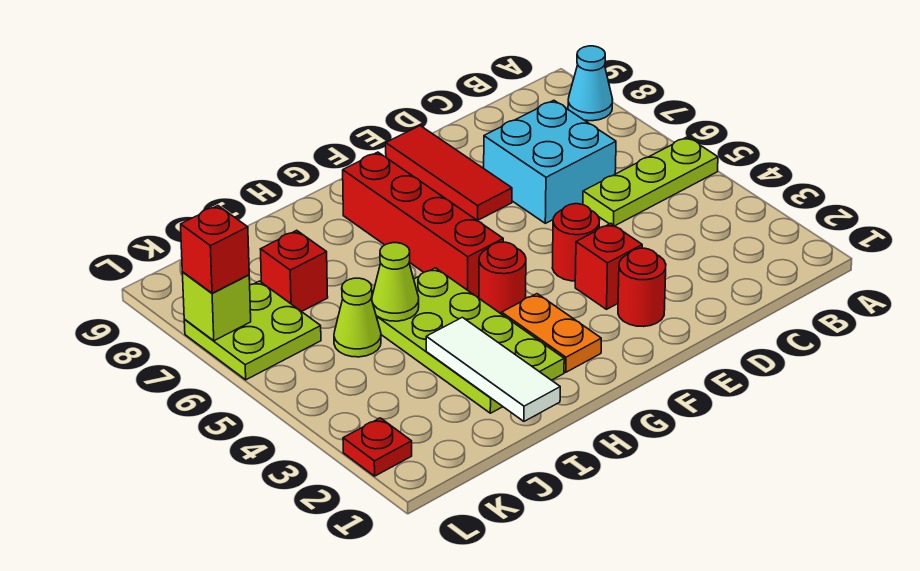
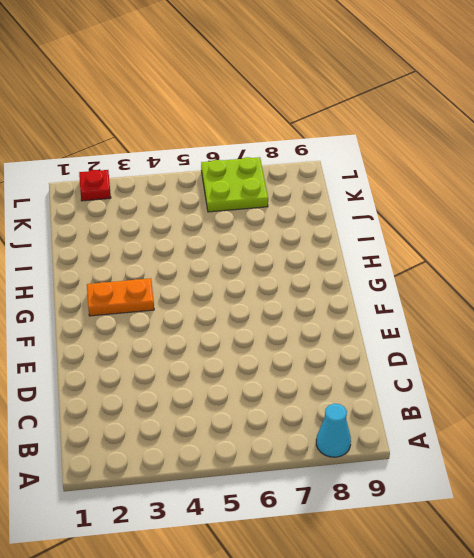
none -> lime 1x3 plate [583,137,718,226]
none -> cyan 2x2 brick [484,100,616,223]
none -> red 1x1 round brick [618,248,666,327]

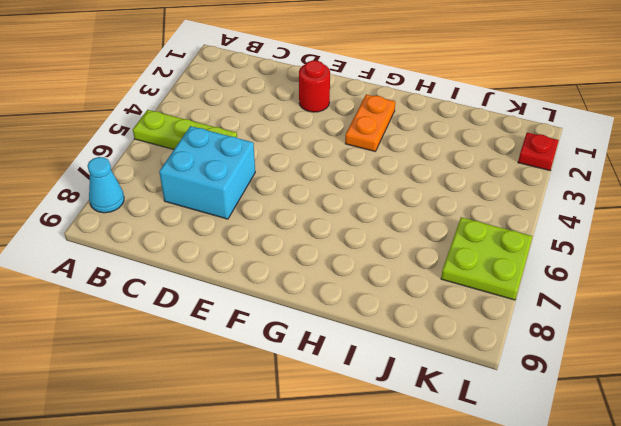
none -> red 1x1 brick [575,223,642,309]
none -> red 1x1 round brick [552,204,599,281]
none -> red 1x3 tile [386,126,512,221]

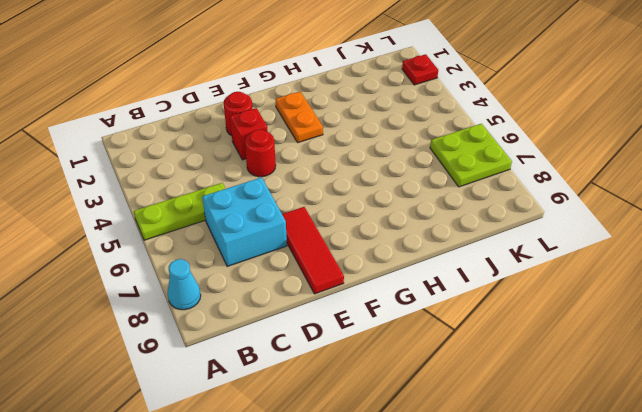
none -> red 1x1 round brick [479,242,526,314]
none -> red 1x4 brick [343,152,503,298]
none -> lime 2x4 plate [376,268,564,413]

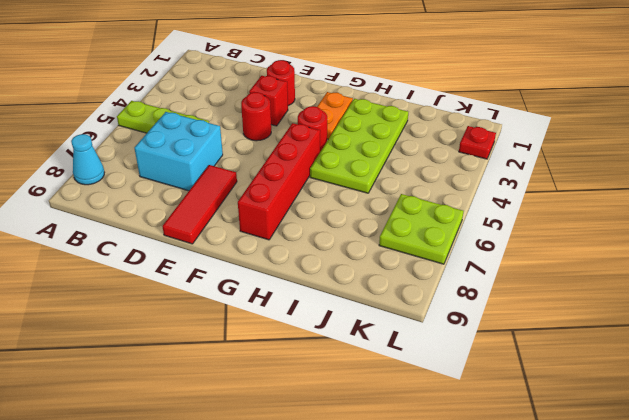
none -> lime 1x1 cone [334,278,381,357]
none -> red 1x1 brick [260,230,328,312]
none -> white 1x3 tile [426,317,560,421]

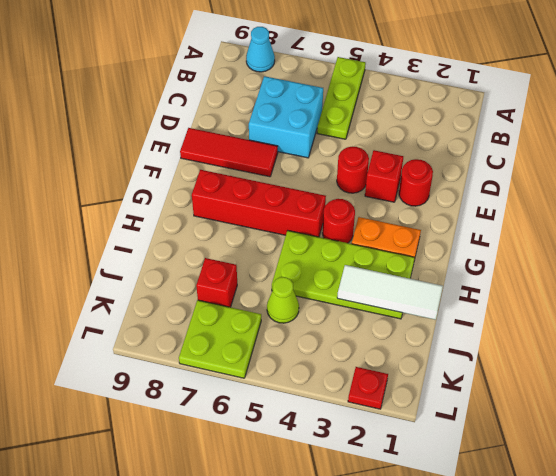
none -> lime 1x1 cone [372,243,419,321]
none -> lime 1x1 brick [182,272,251,341]
none -> red 1x1 brick [181,206,249,293]

